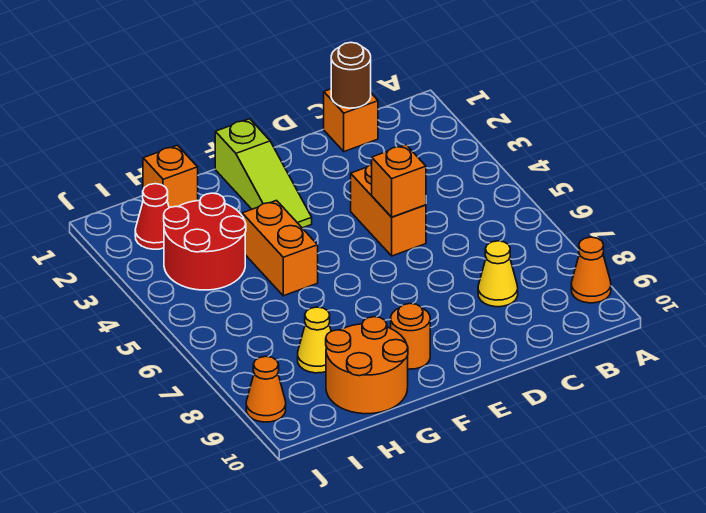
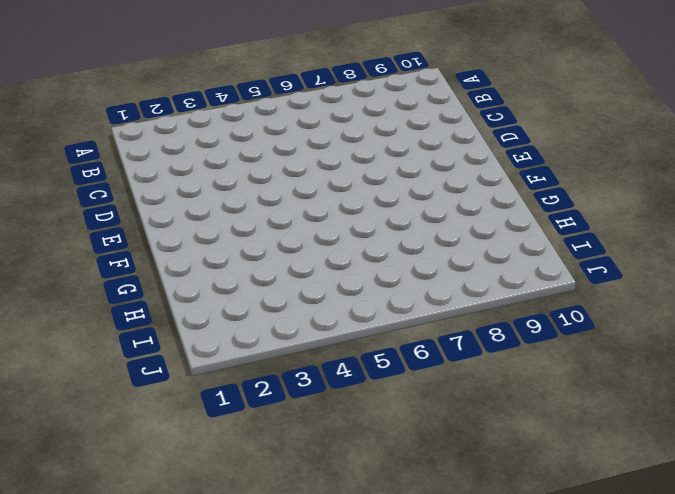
none -> orange 1x1 cone [571,237,611,303]
none -> orange 1x1 brick [324,89,378,152]
none -> yellow 1x1 cone [478,241,518,307]

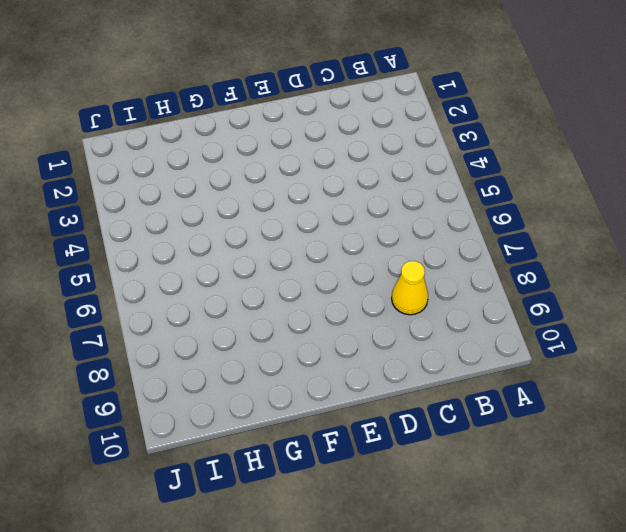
none -> orange 1x1 cone [571,237,611,303]
none -> orange 1x1 brick [324,89,378,152]
none -> orange 1x2 brick [351,164,426,256]

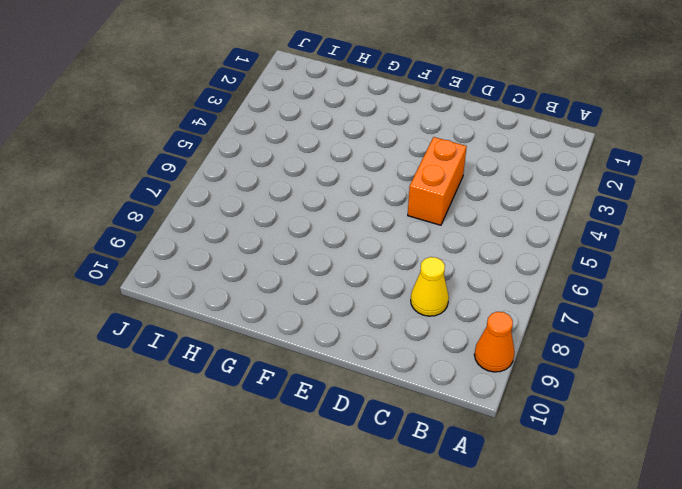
none -> orange 1x1 brick [324,89,378,152]
none -> lime 1x3 slope [215,119,312,228]
none -> orange 1x1 round brick [391,303,430,369]

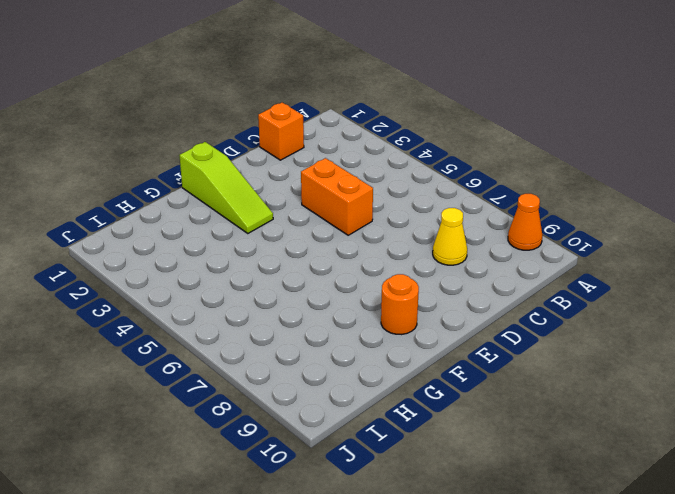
none -> orange 1x2 brick [242,201,318,296]
none -> orange 2x2 round brick [326,317,408,414]
none -> orange 1x1 brick [143,145,198,208]

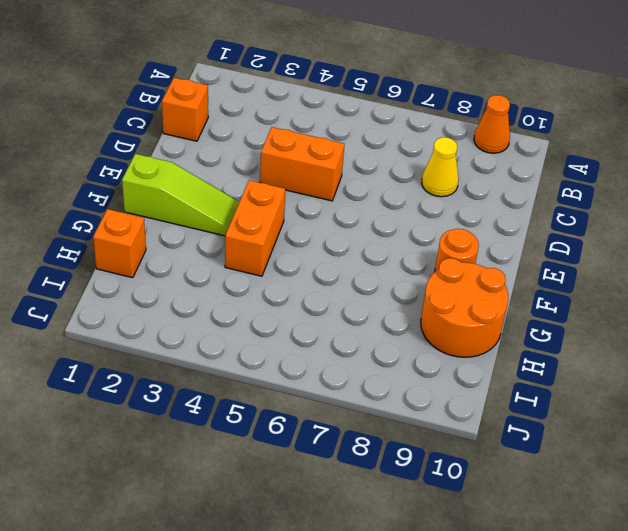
orange 1x2 brick [225,180,285,276] -> orange 1x2 brick turned to [242,201,318,296]
none -> red 2x2 round brick [164,193,246,290]
none -> yellow 1x1 cone [298,307,331,373]
none -> red 1x1 cone [135,184,169,249]

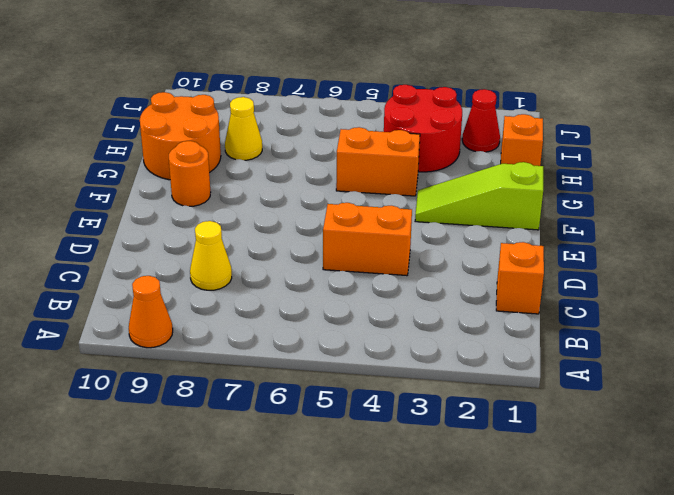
none -> orange 1x1 cone [246,356,286,422]
none -> brown 1x1 round brick [331,43,371,108]
none -> orange 1x1 brick [372,145,426,217]

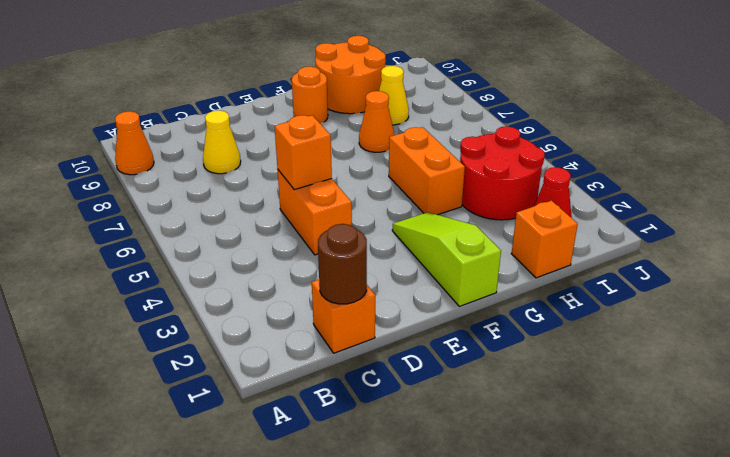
orange 1x1 cone [359,91,394,152] -> orange 1x1 cone moved to [246,356,286,422]

